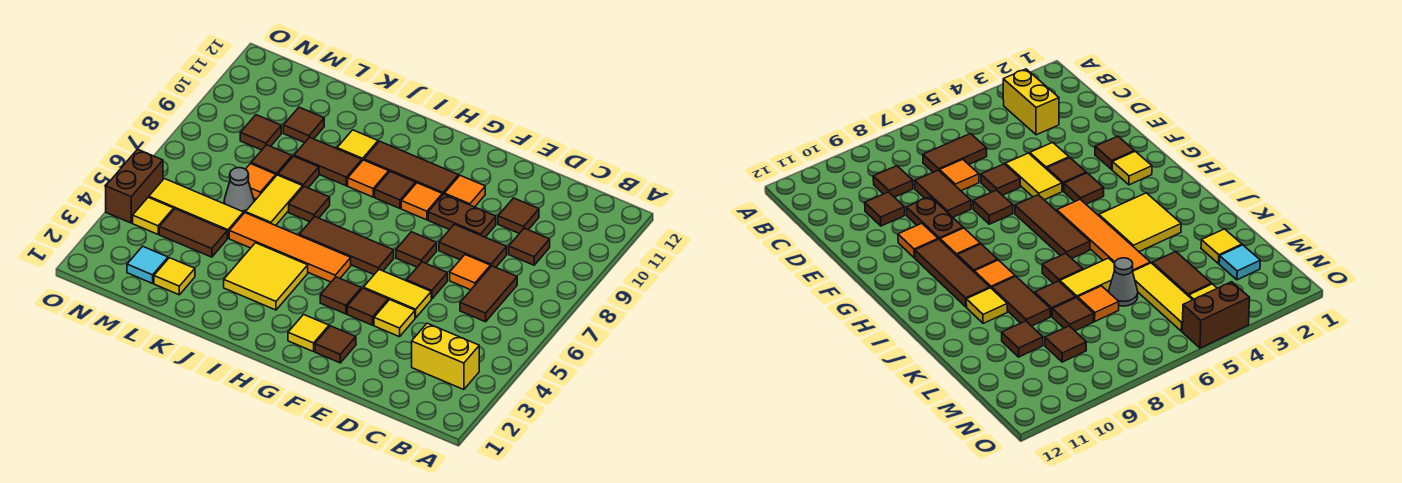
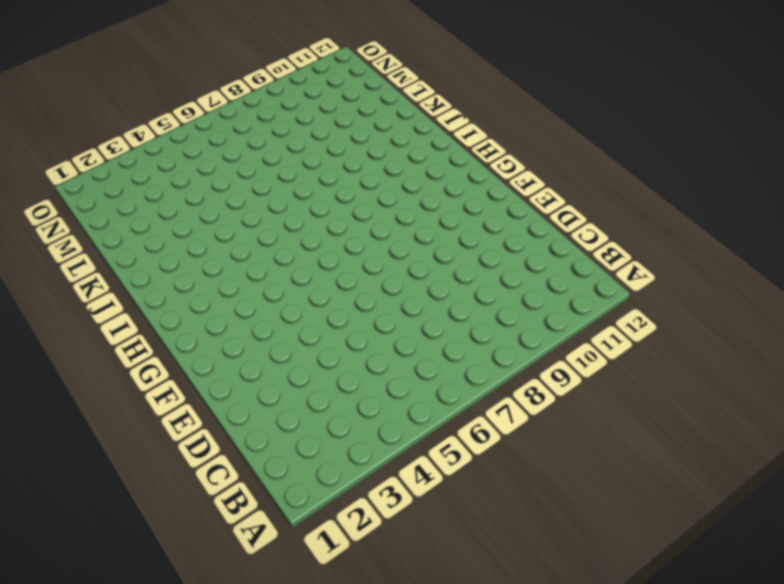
none -> yellow 1x2 brick [412,323,479,390]
none -> brown 1x2 tile [460,266,517,322]
none -> brown 1x1 tile [509,228,550,265]
none -> orange 1x1 tile [450,255,490,290]

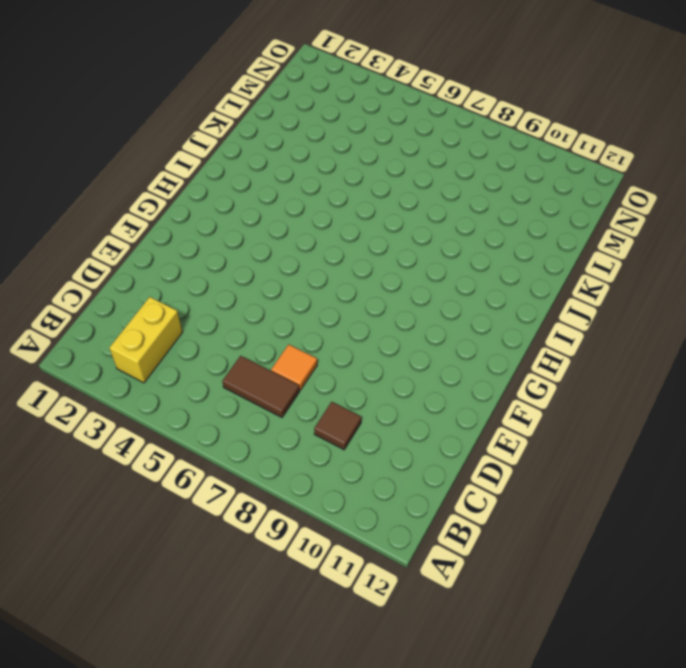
none -> brown 1x2 tile [439,224,507,267]
none -> brown 1x1 tile [498,198,539,233]
none -> yellow 1x1 tile [374,300,415,337]
none -> yellow 1x2 tile [363,270,431,318]

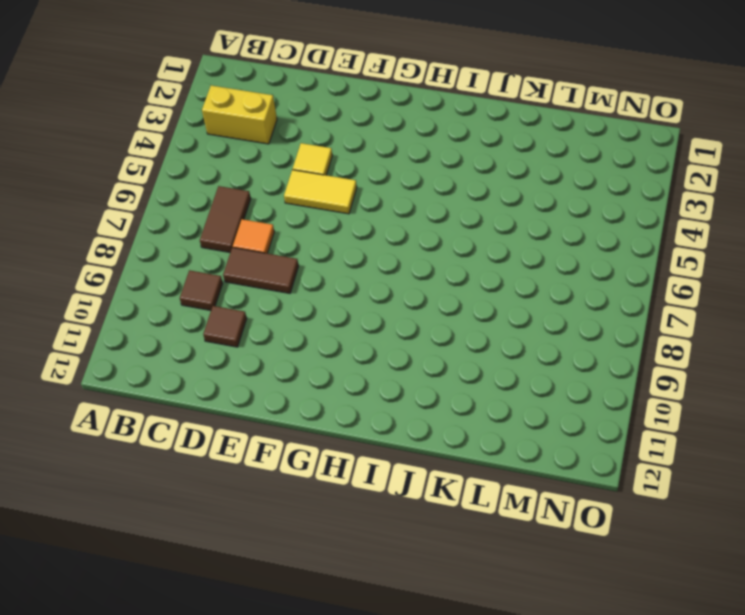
none -> brown 1x1 tile [406,262,447,299]
none -> brown 1x2 plate [428,194,496,237]
none -> brown 1x1 tile [315,326,356,363]
none -> brown 1x1 tile [347,288,388,325]

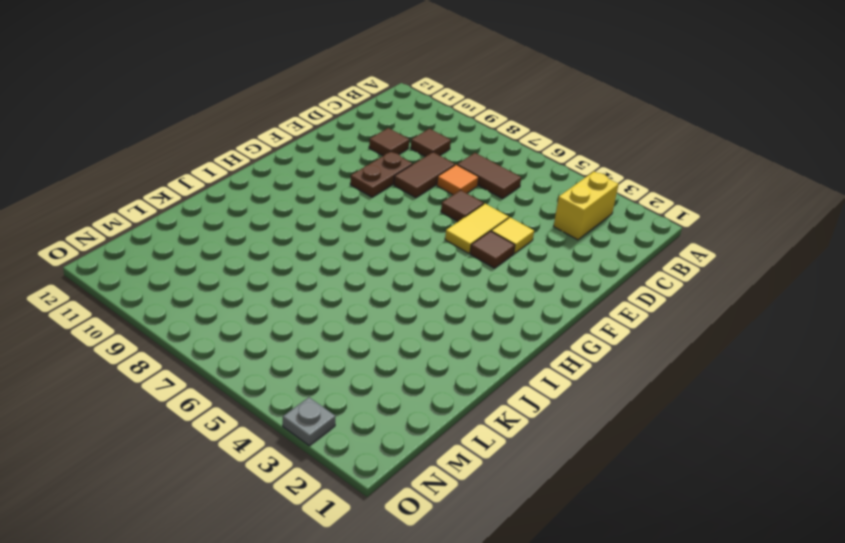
grey 1x1 plate [283,397,336,446] -> none
none -> brown 1x1 tile [315,326,356,363]
none -> brown 1x1 tile [396,232,437,267]
none -> orange 1x1 tile [444,175,485,207]
none -> yellow 1x1 tile [288,315,329,352]

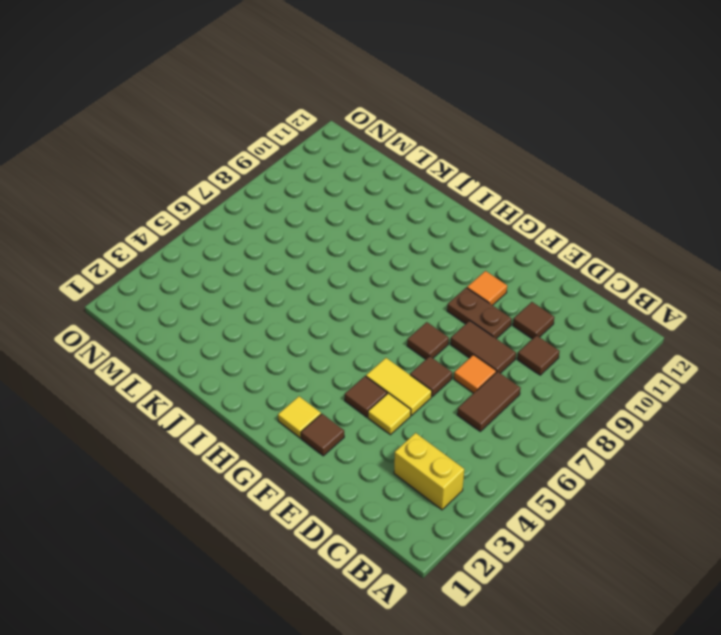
none -> brown 1x1 tile [320,277,361,314]
none -> brown 1x3 tile [299,217,394,274]
none -> orange 1x1 tile [401,183,442,220]
none -> brown 1x3 tile [364,141,459,195]

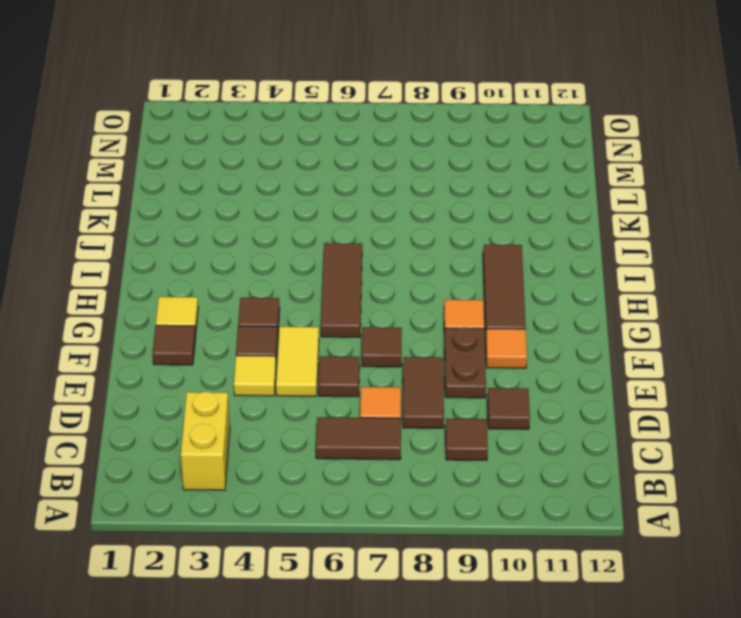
none -> orange 1x4 tile [229,213,351,282]
none -> brown 1x1 tile [375,172,416,208]
none -> yellow 2x2 tile [224,243,308,310]
none -> orange 1x1 tile [348,160,389,197]

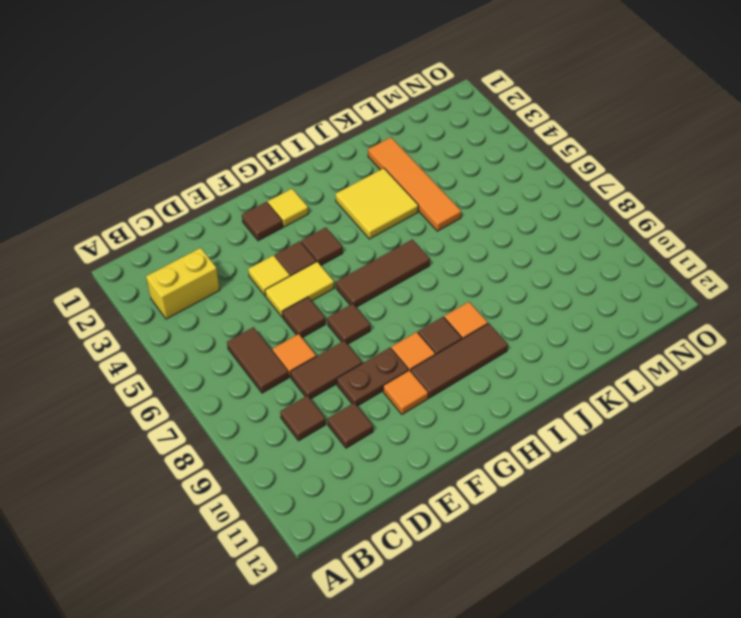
orange 1x4 tile [368,137,461,231] -> orange 1x4 tile turned to [229,213,351,282]
none -> brown 1x1 tile [289,186,330,222]
none -> brown 1x2 tile [294,137,362,186]
none -> yellow 1x1 tile [337,130,378,161]
none -> yellow 1x2 tile [246,175,303,226]

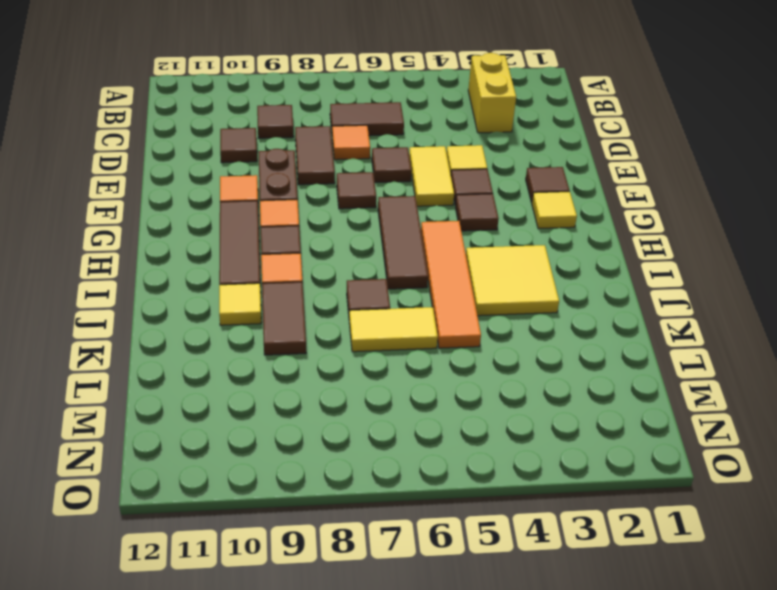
none -> brown 1x1 tile [278,156,319,188]
none -> yellow 1x1 tile [154,258,195,295]
none -> brown 1x2 tile [159,209,227,257]
none -> yellow 1x3 tile [149,179,243,238]

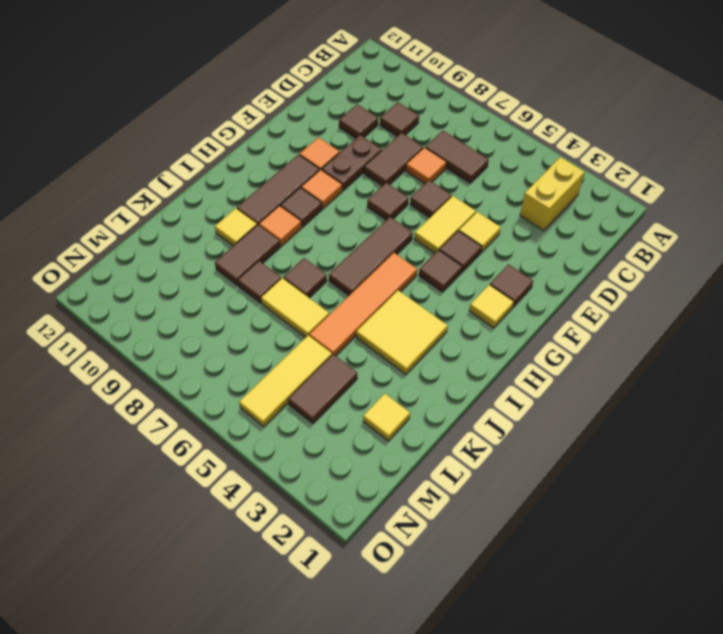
none -> grey 1x1 cone [224,168,254,214]
none -> orange 1x1 tile [245,164,276,199]
none -> brown 1x1 tile [251,145,292,176]
none -> brown 1x1 tile [283,107,324,143]

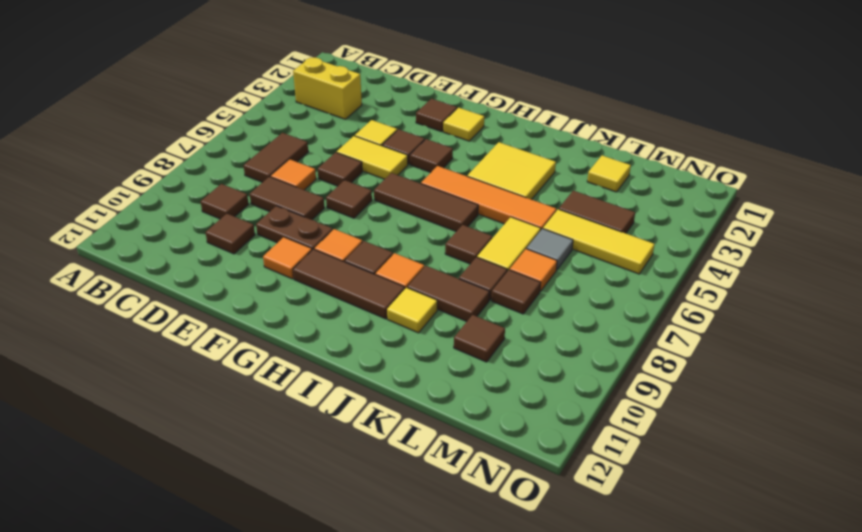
grey 1x1 tile [527,229,573,270] -> grey 1x1 cone [224,168,254,214]
none -> cyan 1x1 tile [127,246,168,283]
none -> brown 1x1 tile [240,115,281,150]
none -> yellow 1x1 tile [133,197,174,234]
none -> brown 1x2 brick [106,149,163,223]

